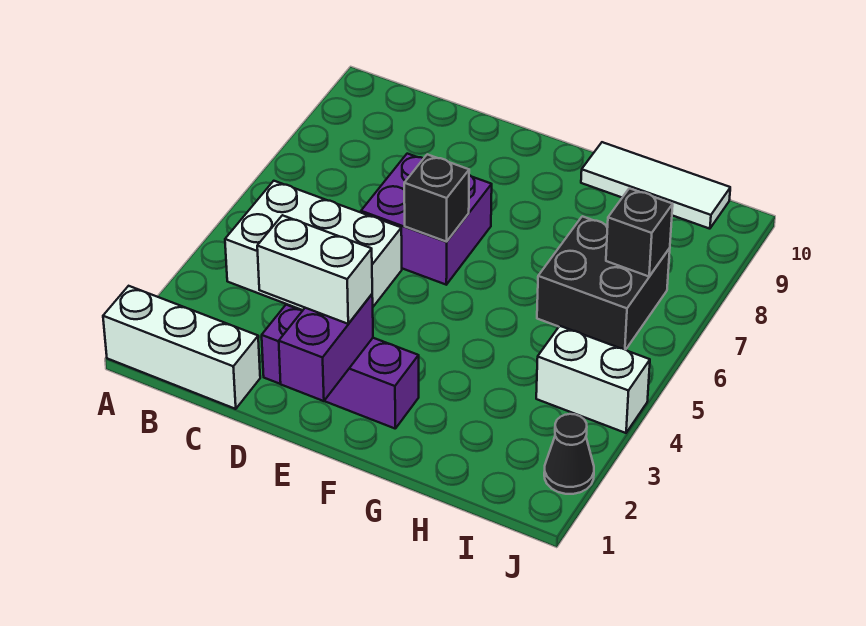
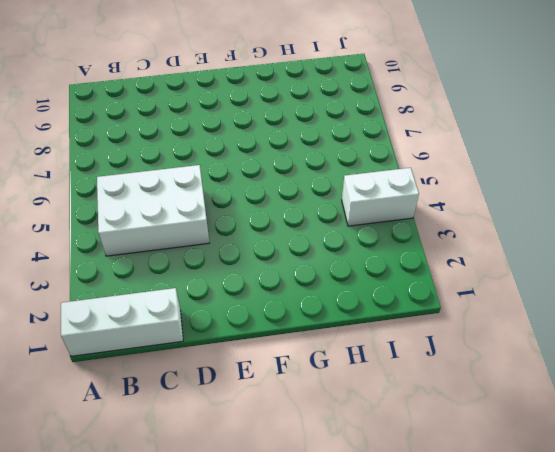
none -> purple 1x3 brick [262,305,419,428]
none -> purple 2x2 brick [361,154,492,285]
none -> white 1x3 tile [581,142,730,229]

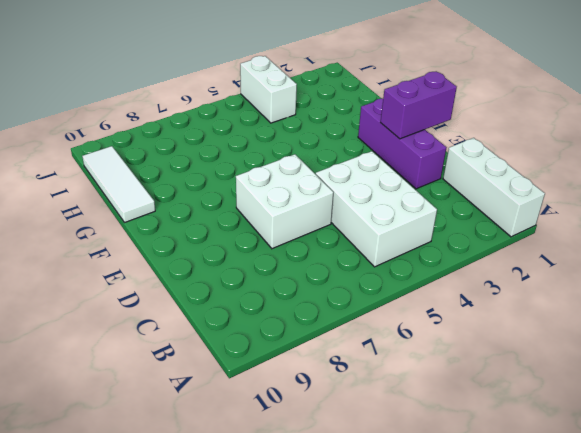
white 2x2 brick [236,154,333,249] -> purple 2x2 brick [361,154,492,285]
none -> black 2x2 brick [537,216,670,350]
none -> black 1x1 cone [544,414,594,494]
none -> black 1x1 brick [404,154,469,242]

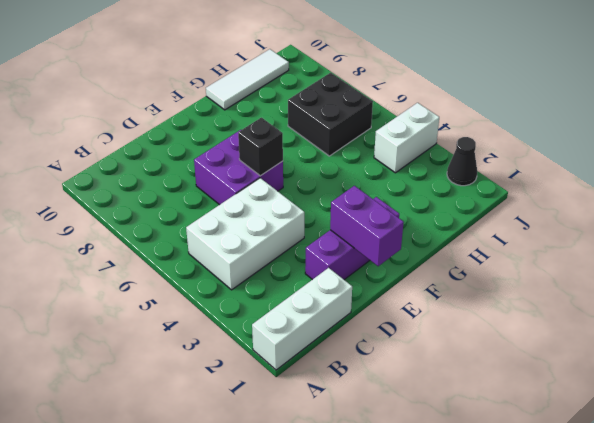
none -> black 1x1 brick [606,188,673,276]
none -> white 1x2 brick [257,215,372,324]

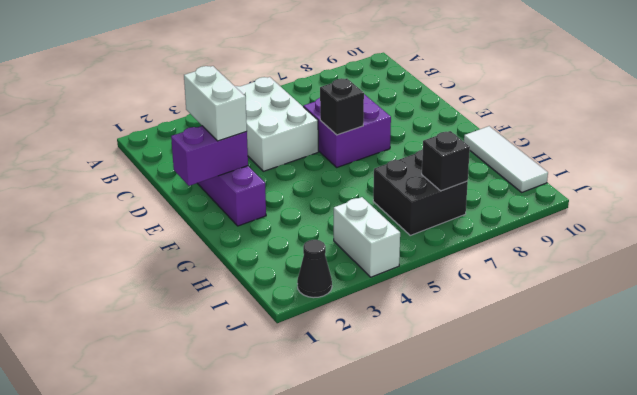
none -> white 1x3 brick [103,286,260,409]

